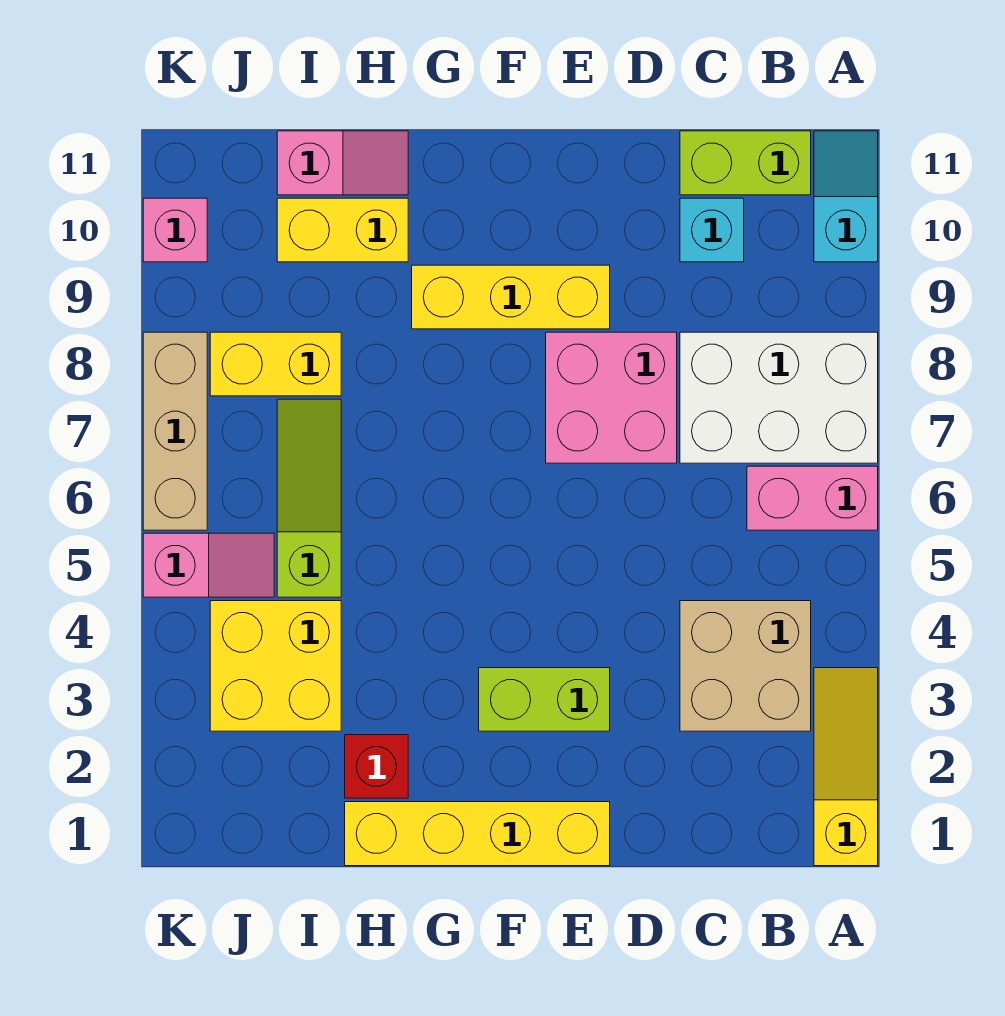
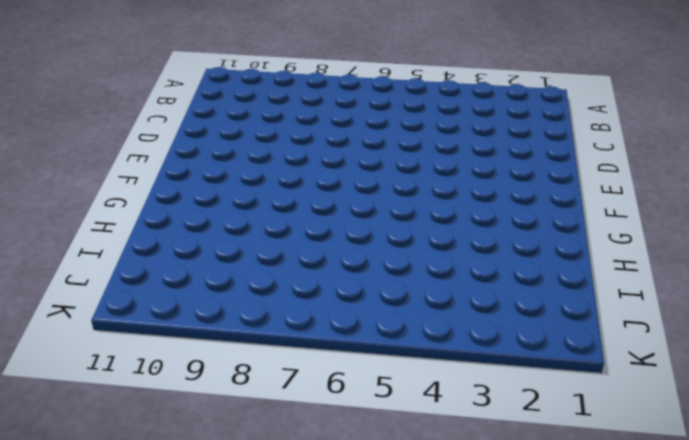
none -> yellow 1x3 slope [814,668,878,866]
none -> pink 1x2 brick [747,466,878,530]
none -> white 2x3 brick [680,332,878,463]

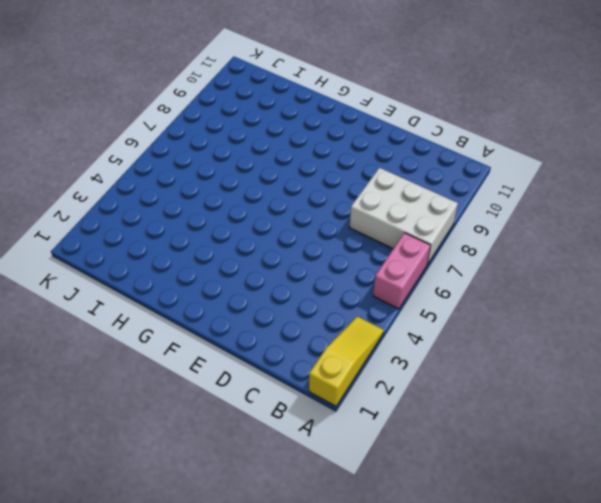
pink 1x2 brick [373,233,431,309] -> pink 1x2 brick turned to [747,466,878,530]
none -> cyan 1x2 slope [814,131,878,262]
none -> tan 2x2 brick [680,601,811,731]
none -> lime 1x2 brick [680,131,811,195]

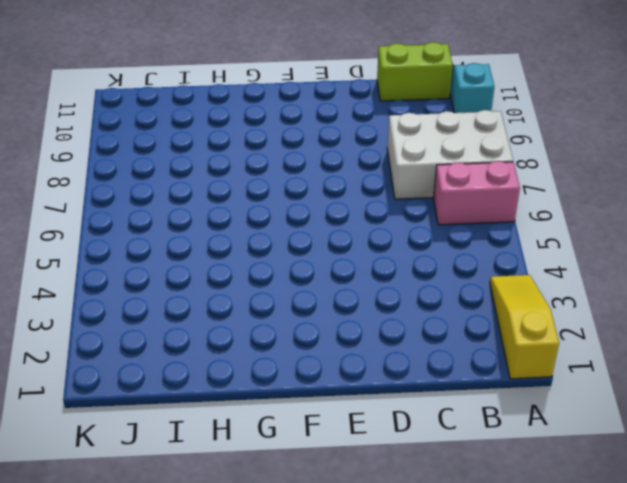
none -> tan 2x2 brick [680,601,811,731]
none -> cyan 1x1 brick [680,198,744,262]
none -> pink 2x2 brick [546,332,677,463]

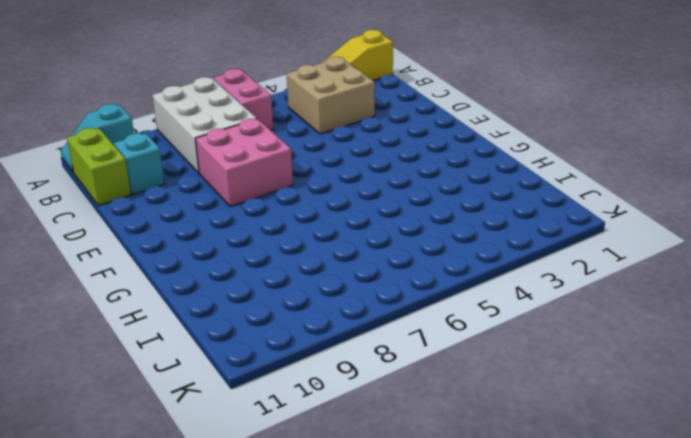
none -> yellow 1x4 brick [345,802,610,866]
none -> lime 1x2 brick [479,668,610,731]
none -> yellow 1x3 brick [412,265,610,329]

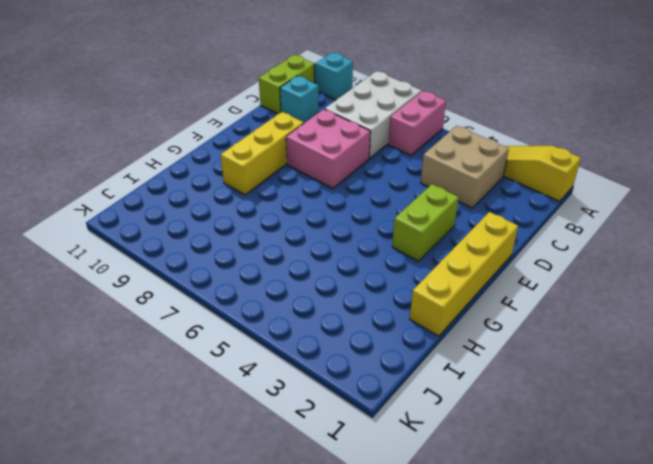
none -> red 1x1 brick [345,735,408,798]
none -> yellow 1x2 brick [277,198,408,262]
none -> pink 1x2 slope [277,131,408,195]

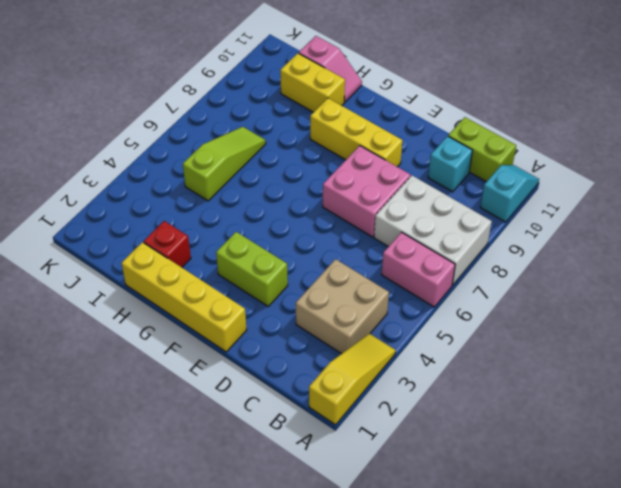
none -> yellow 2x2 brick [210,601,341,731]
none -> yellow 1x2 brick [210,332,341,396]
none -> pink 1x2 slope [143,533,274,597]

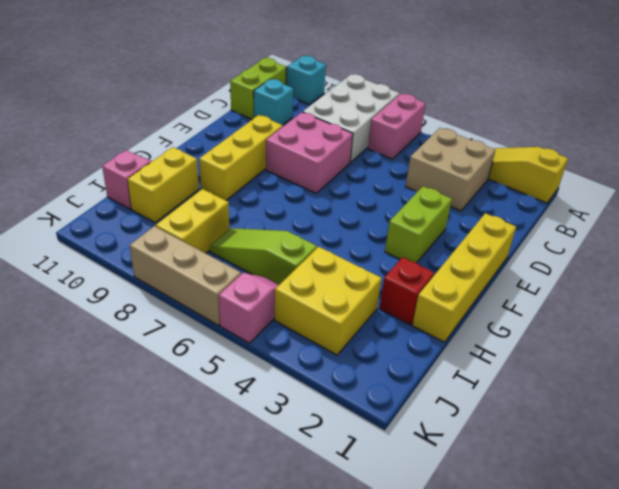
none -> pink 1x1 brick [143,198,207,262]

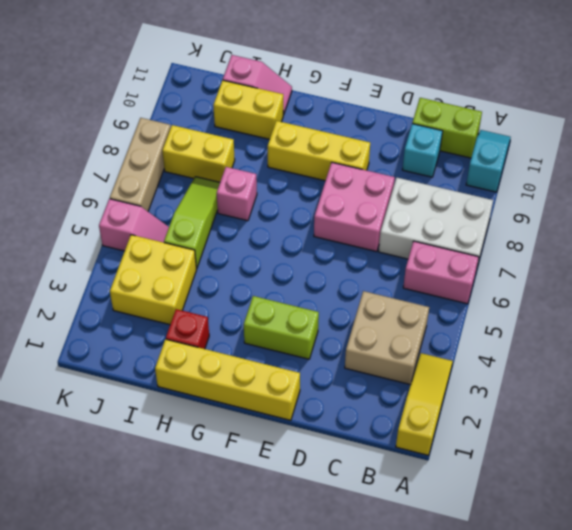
pink 1x1 brick [217,167,257,221] -> pink 1x1 brick moved to [143,198,207,262]

